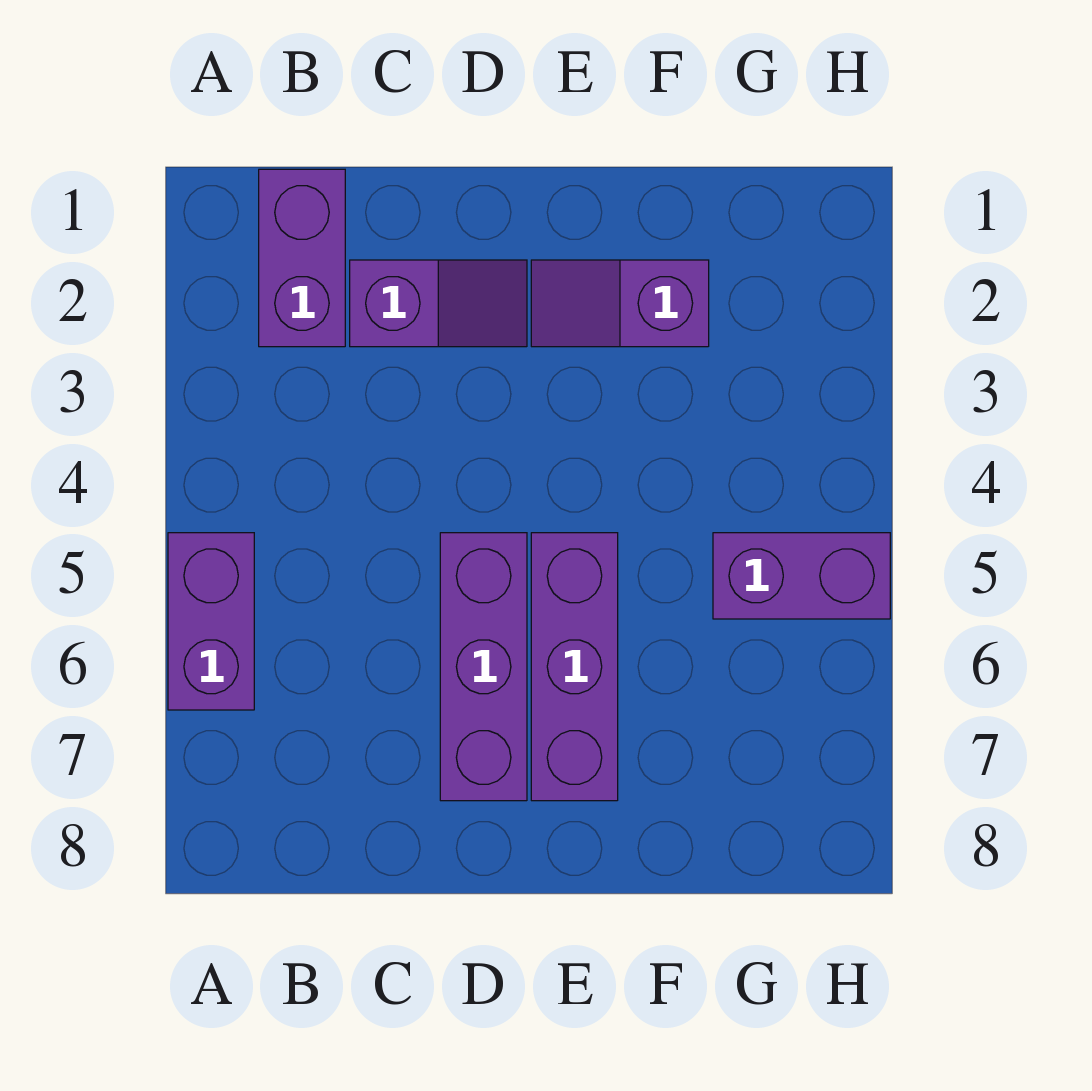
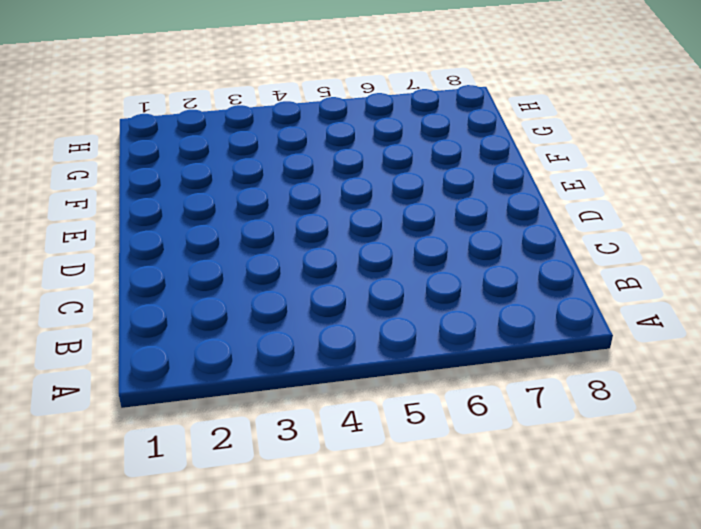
none -> purple 1x2 brick [168,533,254,710]
none -> purple 1x2 brick [259,169,345,347]

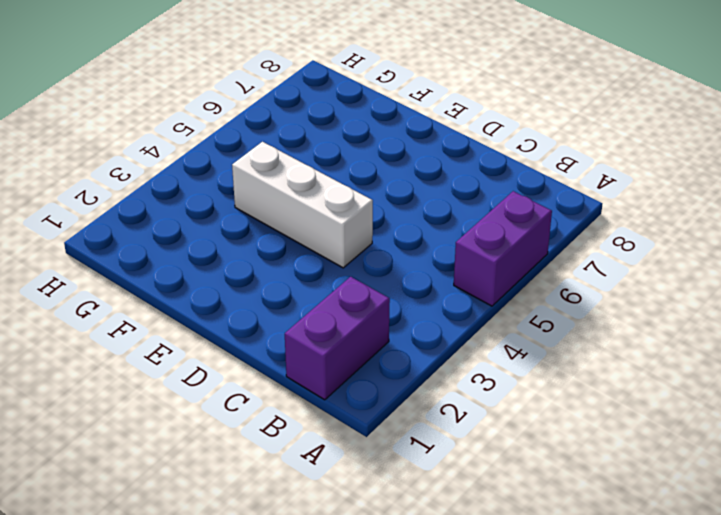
white 1x3 brick [232,142,373,268] -> none
none -> purple 1x2 slope [350,260,527,347]
none -> purple 1x3 brick [440,533,527,801]

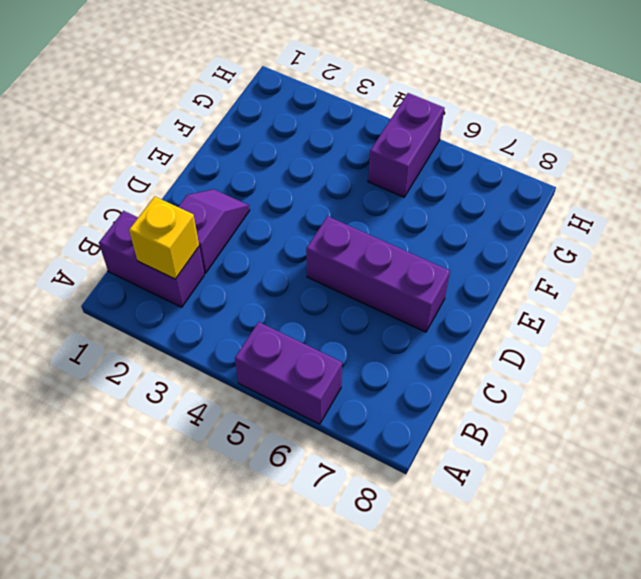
yellow 1x1 brick [129,196,199,279] -> none
none -> purple 1x2 slope [531,260,709,347]
none -> purple 1x3 brick [531,533,618,801]

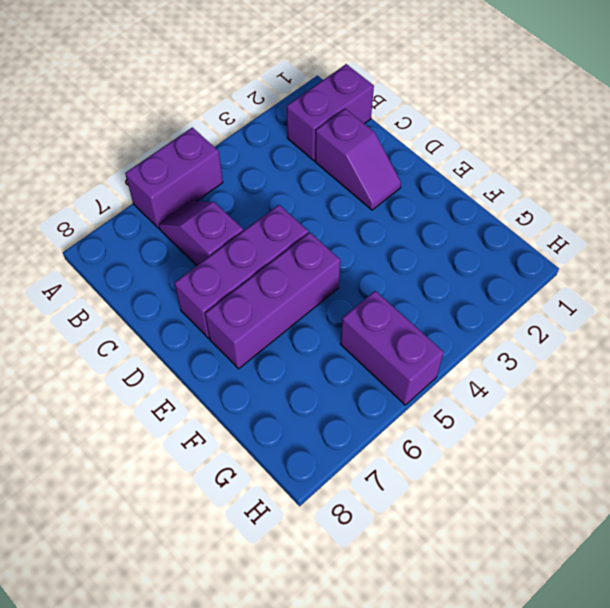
purple 1x2 slope [159,202,243,266] -> purple 1x2 slope moved to [531,260,709,347]

